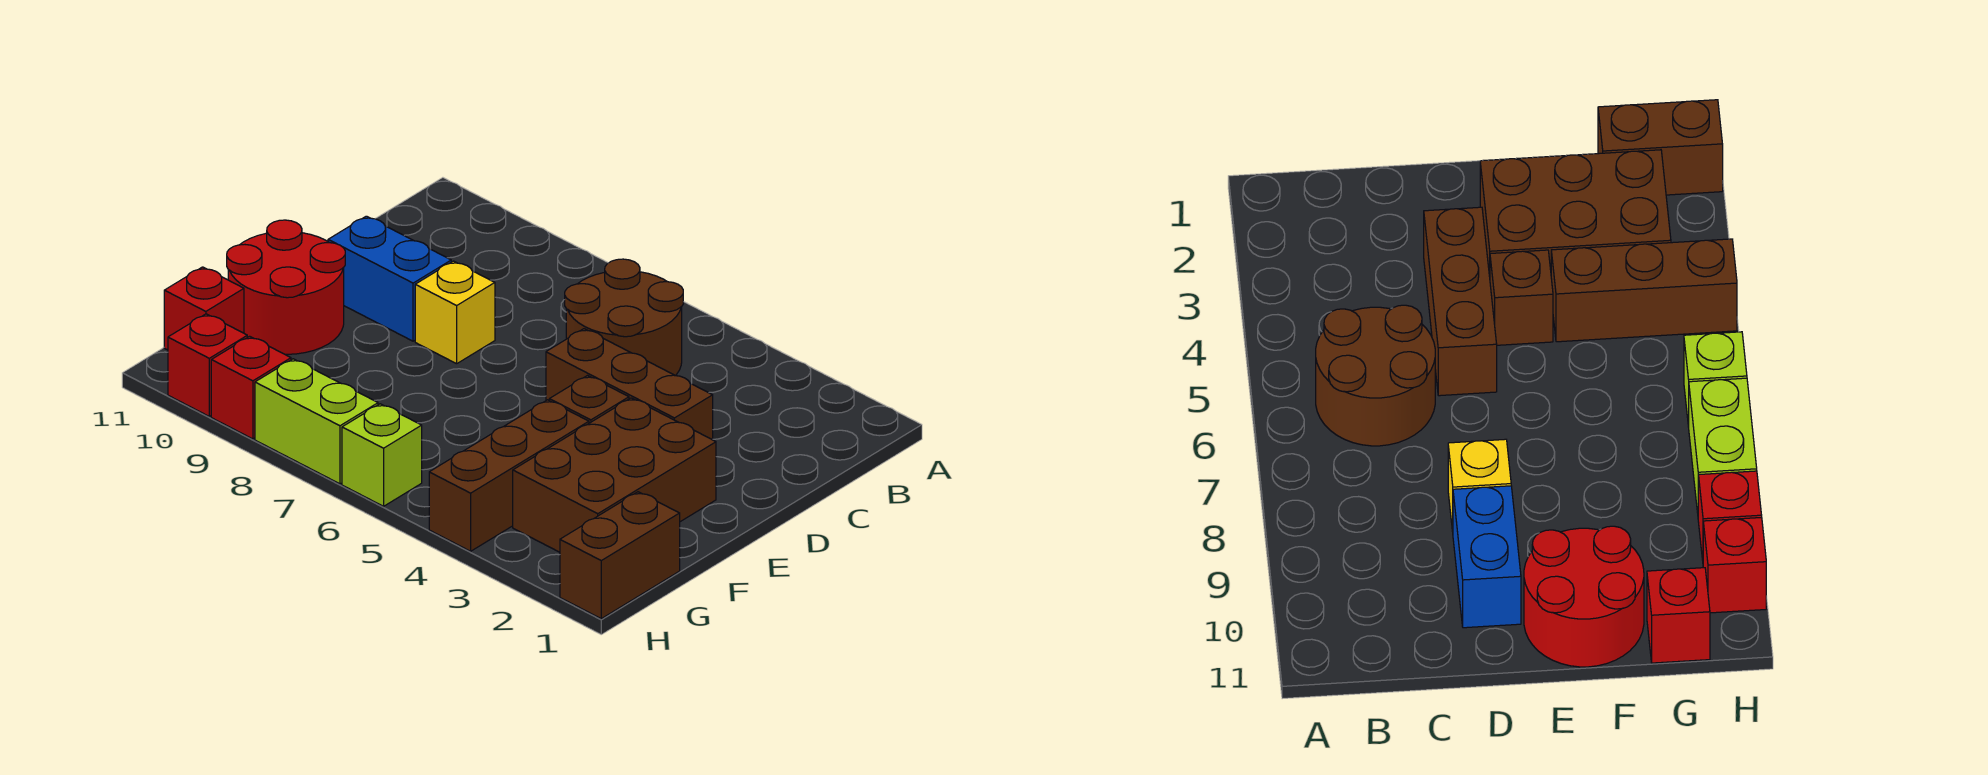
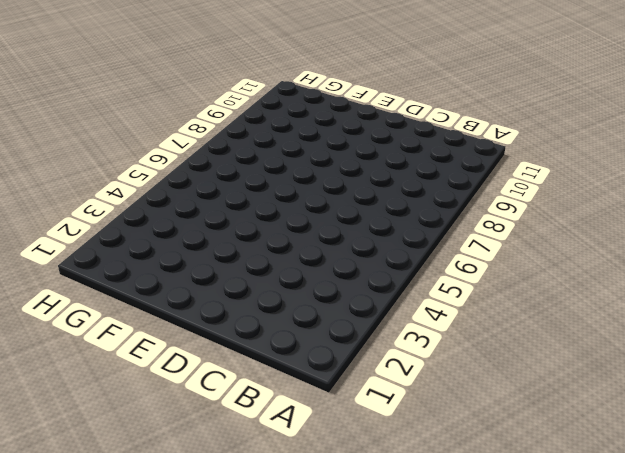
none -> brown 2x2 round brick [565,259,683,376]
none -> brown 1x3 brick [546,329,713,440]
none -> yellow 1x1 brick [415,261,495,364]

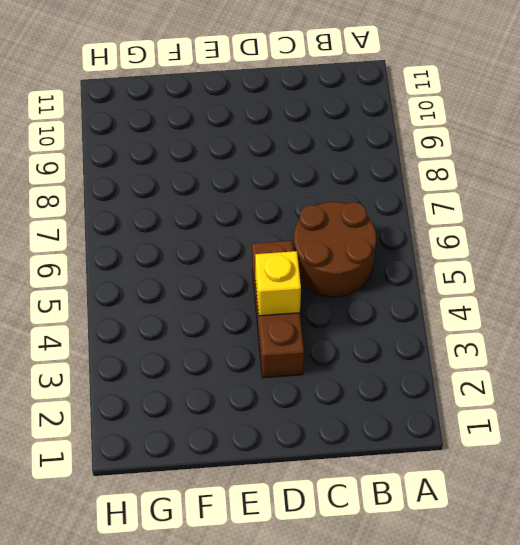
yellow 1x1 brick [255,251,301,316] -> yellow 1x1 brick moved to [415,261,495,364]
none -> blue 1x2 brick [328,216,451,341]
none -> brown 2x3 brick [513,398,716,552]
none -> brown 1x1 brick [549,376,629,423]

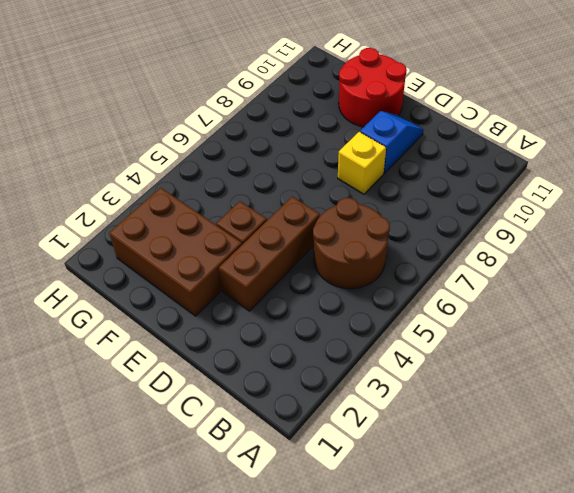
blue 1x2 slope [360,111,424,173] -> blue 1x2 brick [328,216,451,341]
none -> brown 1x3 brick [429,400,589,551]
none -> brown 1x2 brick [560,492,680,619]
none -> red 1x1 brick [164,267,244,350]

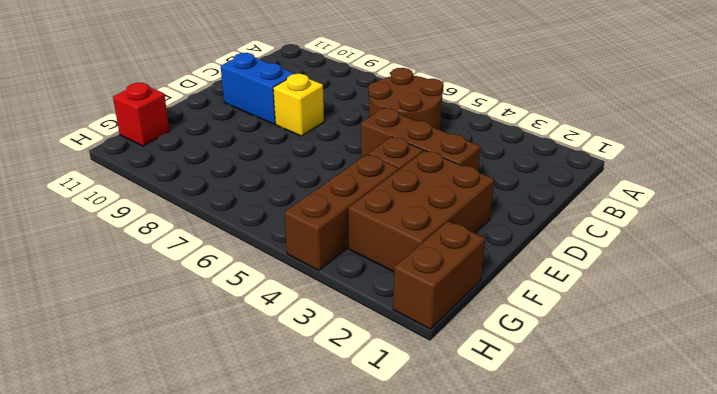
none -> red 2x2 round brick [227,220,345,354]
none -> lime 1x1 brick [342,404,422,506]
none -> lime 1x2 brick [255,359,378,484]

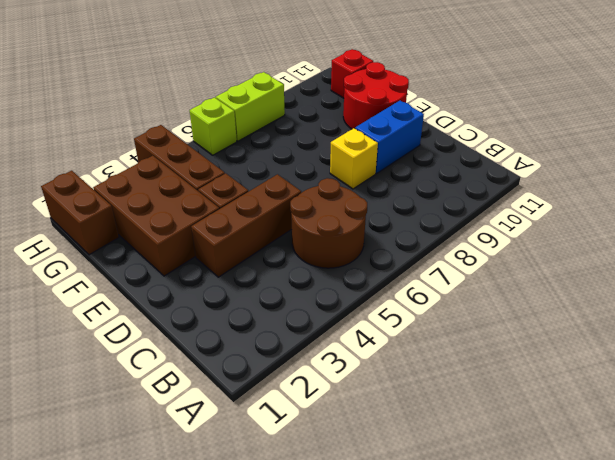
none -> red 1x1 brick [211,336,291,439]
none -> red 1x1 brick [168,314,247,416]

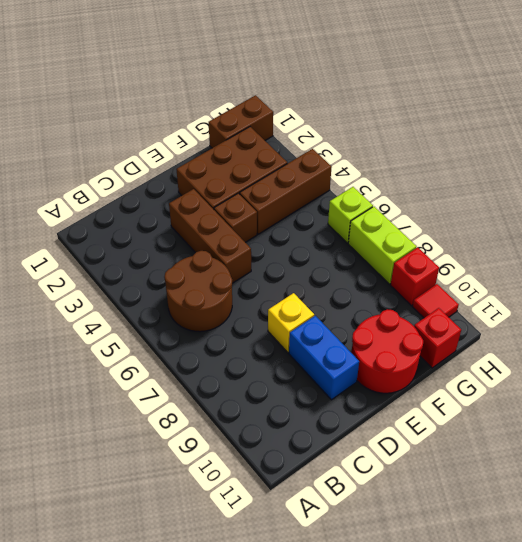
red 1x1 tile [412,284,459,318] -> red 1x1 brick [168,314,247,416]

